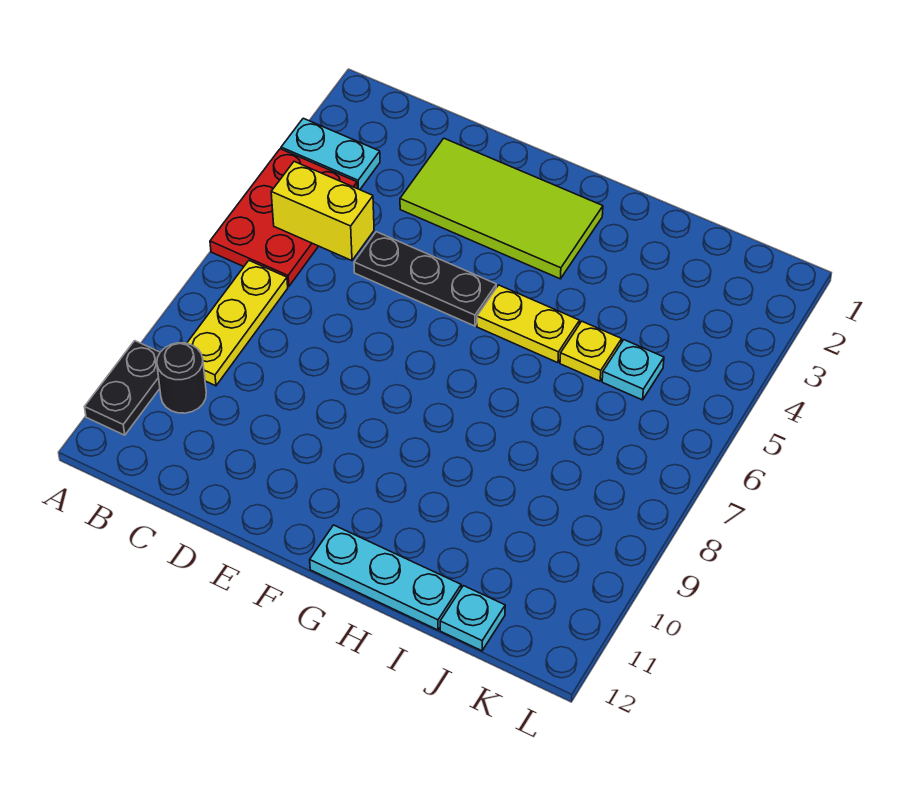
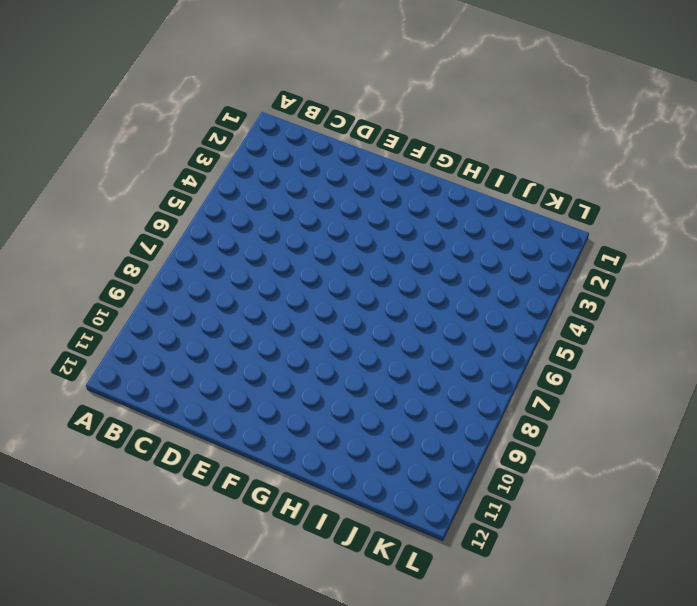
none -> cyan 1x2 plate [281,118,380,190]
none -> red 2x3 plate [210,149,357,287]
none -> black 1x2 plate [85,341,160,435]

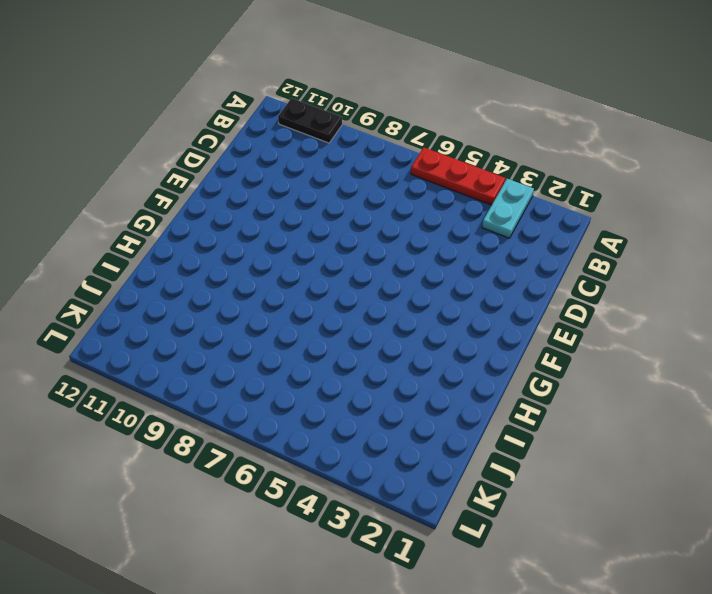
red 1x3 plate [411,148,505,205] -> red 2x3 plate [210,149,357,287]
none -> yellow 1x3 plate [187,261,288,386]
none -> black 1x1 round brick [157,343,206,413]
none -> lime 2x4 tile [400,138,603,279]

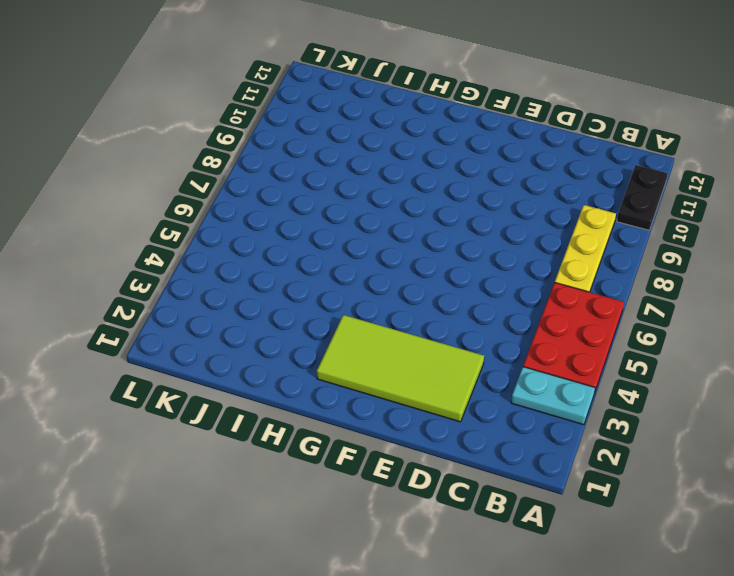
none -> black 1x1 round brick [157,343,206,413]
none -> black 1x3 plate [354,232,496,326]
none -> yellow 1x2 plate [477,285,580,363]

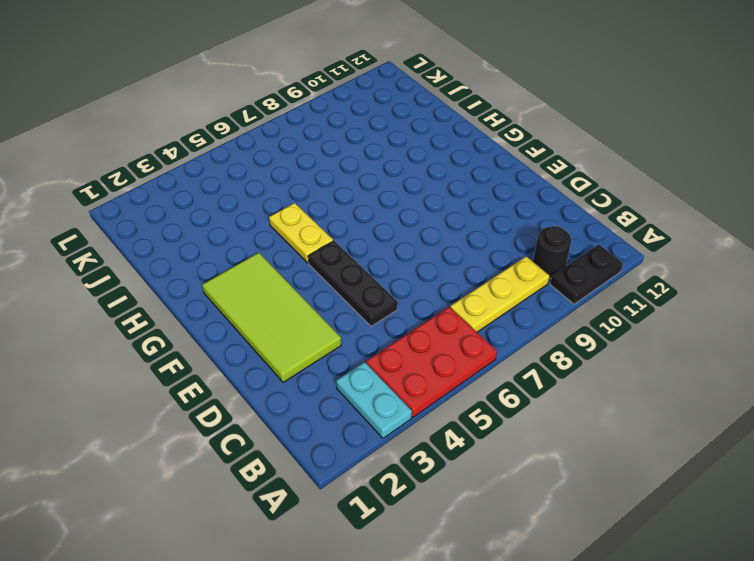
none -> cyan 1x3 plate [310,525,461,630]
none -> yellow 1x1 plate [560,321,622,381]
none -> cyan 1x1 plate [602,340,664,400]

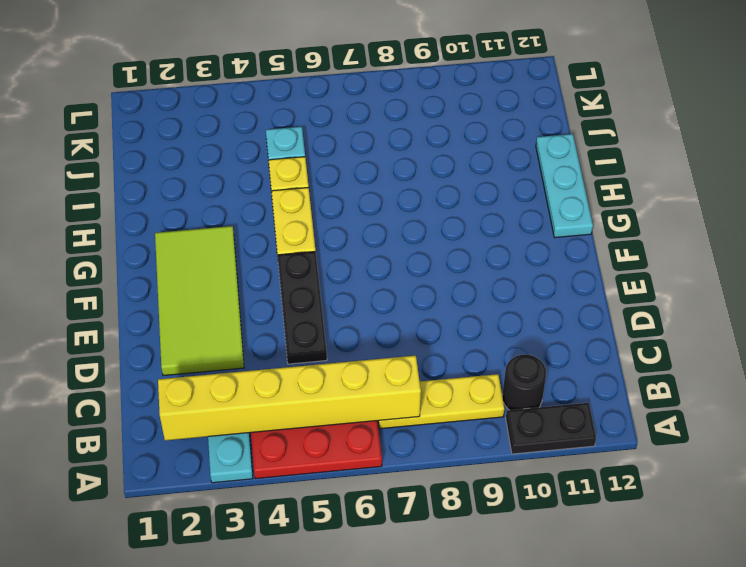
yellow 1x6 brick [158,356,421,441] -> yellow 1x2 brick [271,162,374,261]
none -> cyan 1x1 plate [440,586,505,651]

